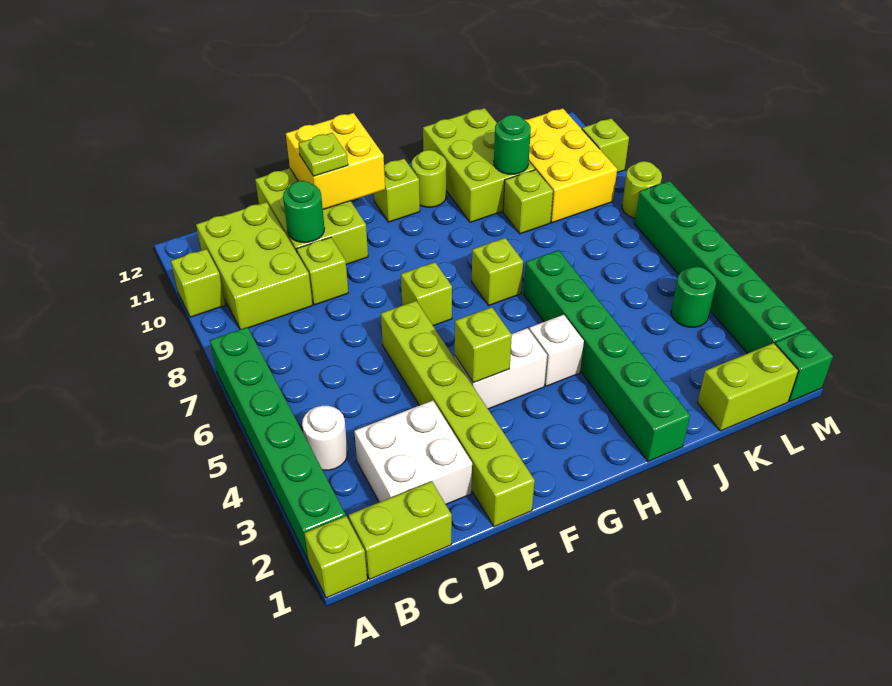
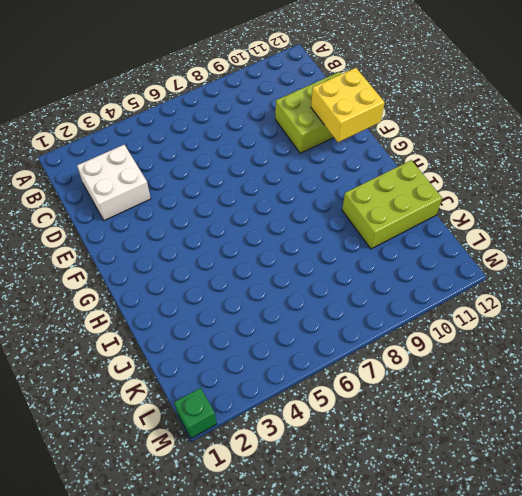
none -> lime 1x1 brick [304,516,367,598]
none -> green 1x6 brick [210,327,346,561]
none -> lime 1x1 brick [171,249,225,317]
none -> lime 1x2 brick [349,481,452,580]

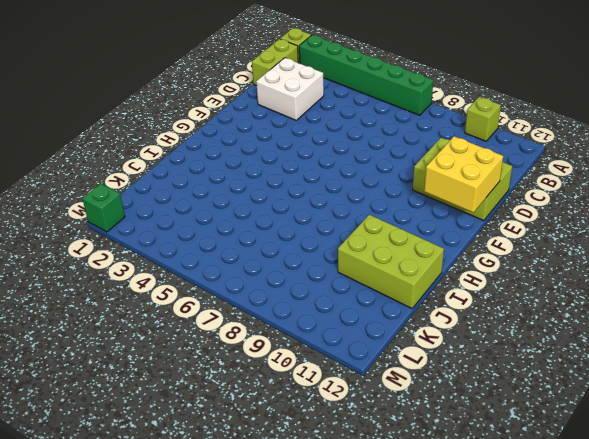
none -> white 1x1 round brick [302,406,348,470]
none -> lime 2x3 brick [196,202,313,329]
none -> lime 1x1 brick [297,237,348,305]
none -> lime 1x6 brick [381,301,535,527]

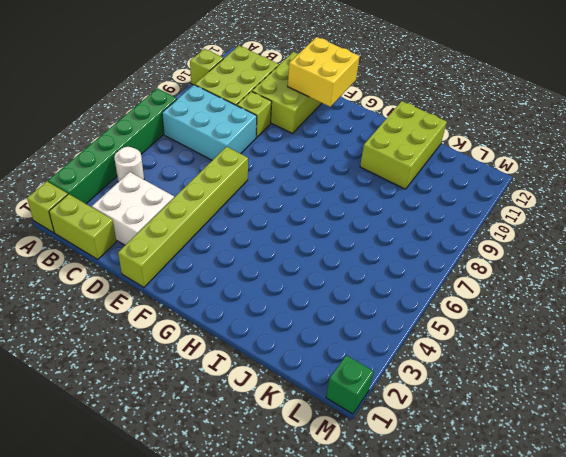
cyan 2x3 brick [162,85,257,160] -> none
none -> white 1x2 brick [455,328,547,409]
none -> lime 1x1 brick [401,262,452,326]
none -> lime 1x1 brick [374,159,420,222]
none -> white 1x1 brick [529,315,584,386]

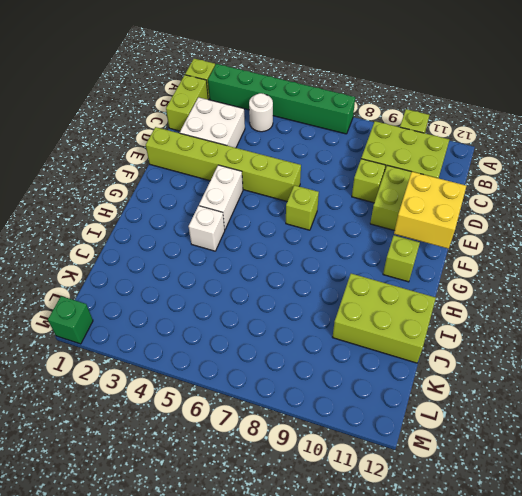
none -> lime 1x1 brick [472,238,523,305]
none -> lime 1x1 round brick [412,150,446,207]
none -> green 1x6 brick [524,250,690,462]
none -> lime 1x1 brick [503,170,553,234]

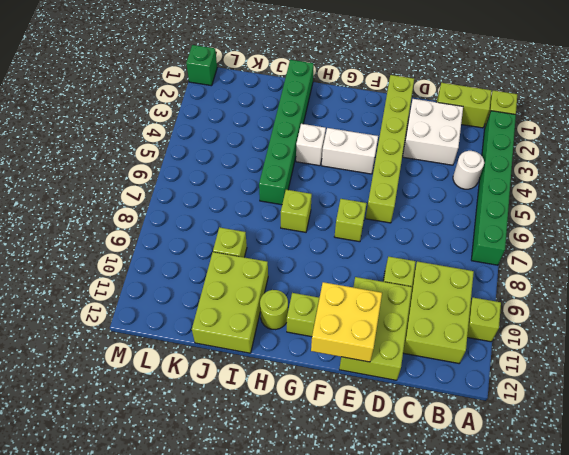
none -> lime 1x2 brick [697,343,798,431]
none -> yellow 2x3 brick [525,108,617,223]
none -> green 1x1 round brick [671,266,716,327]
none -> green 1x6 brick [635,181,807,354]

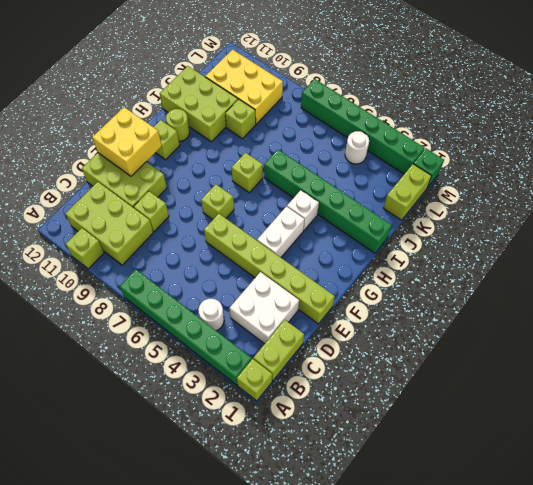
white 1x1 round brick [345,131,369,164] -> green 1x1 round brick [671,266,716,327]
none -> lime 1x1 round brick [622,161,662,218]
none -> lime 1x1 brick [582,118,629,173]
none -> green 1x1 round brick [283,181,325,243]
none -> lime 1x1 brick [455,307,512,383]

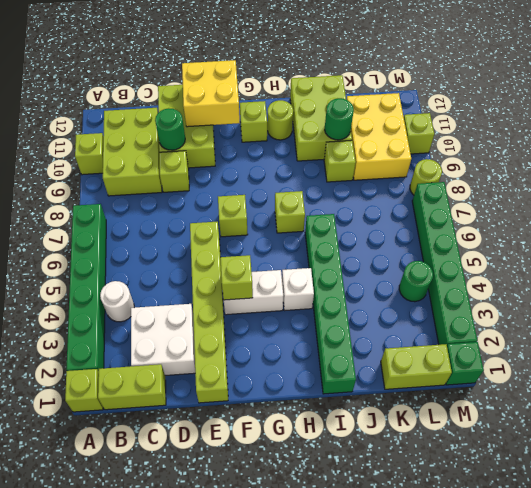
none -> lime 1x1 plate [298,133,348,176]

